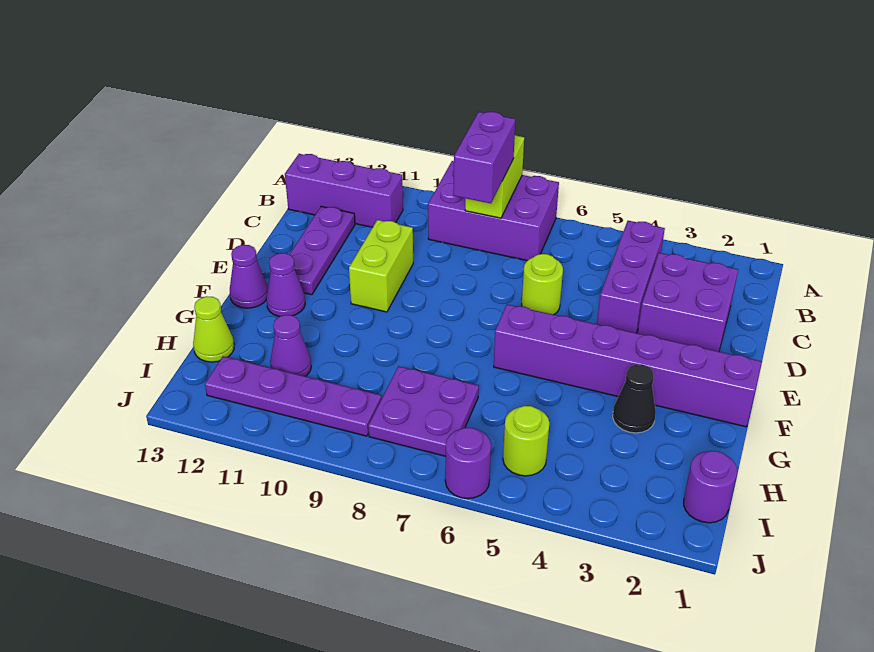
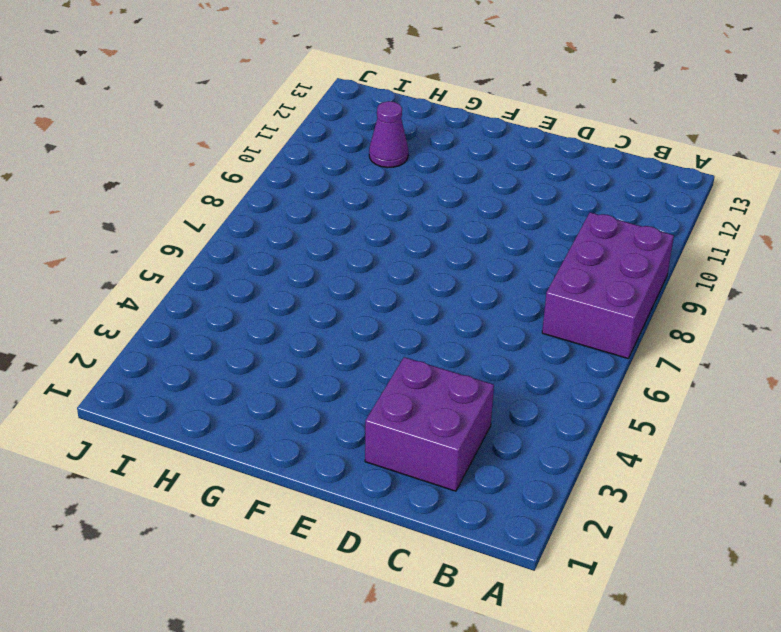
none -> purple 1x3 brick [597,221,665,333]
none -> purple 1x3 brick [285,154,403,227]
none -> purple 1x3 plate [289,206,355,295]

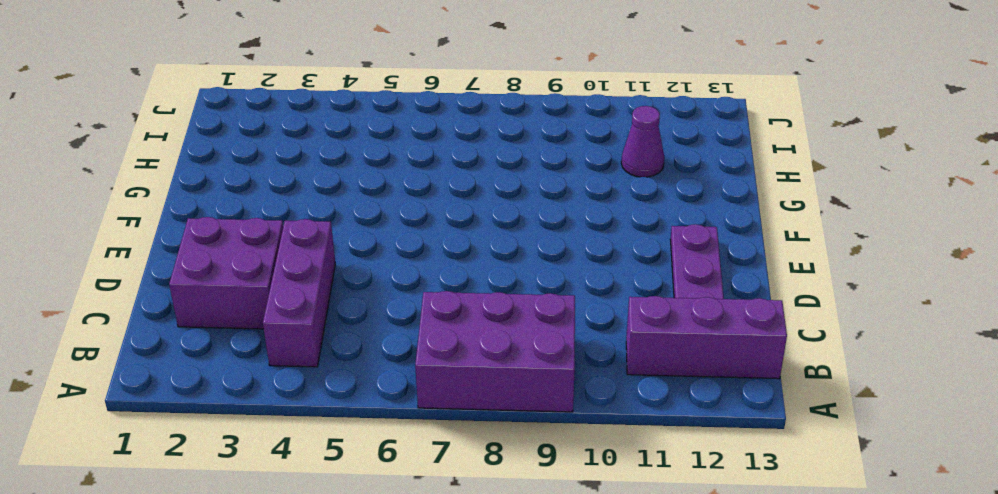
none -> lime 1x1 round brick [522,254,563,315]
none -> lime 1x2 brick [349,220,413,312]
none -> purple 1x6 brick [494,304,762,427]

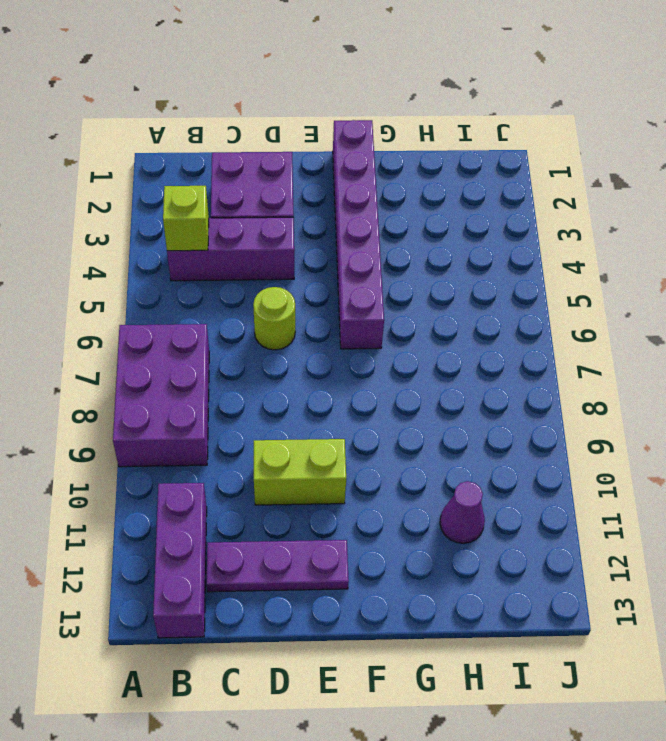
lime 1x1 brick [163,186,209,251] -> none
none -> purple 1x1 cone [266,253,305,317]
none -> purple 1x1 cone [230,245,268,308]
none -> black 1x1 cone [613,364,656,433]

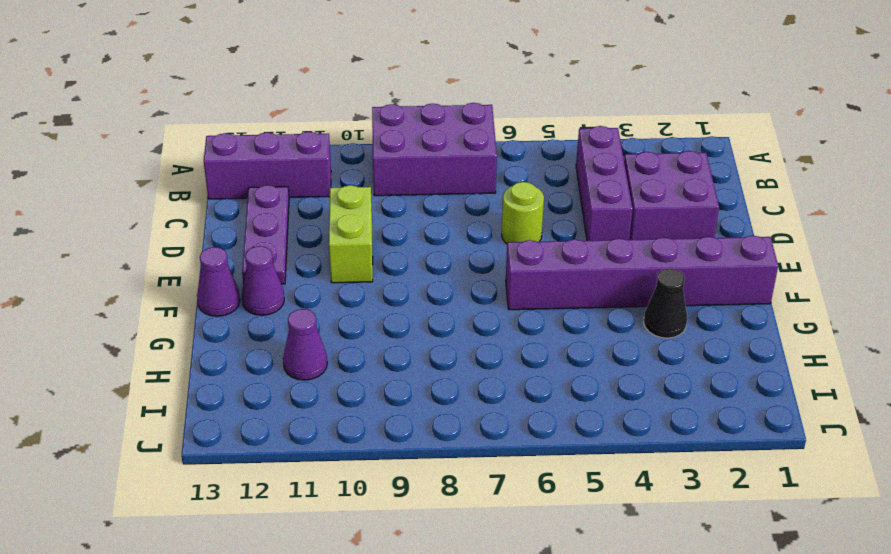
none -> purple 2x2 plate [368,366,479,456]
none -> lime 1x1 cone [193,296,234,362]
none -> purple 1x1 round brick [684,451,737,523]

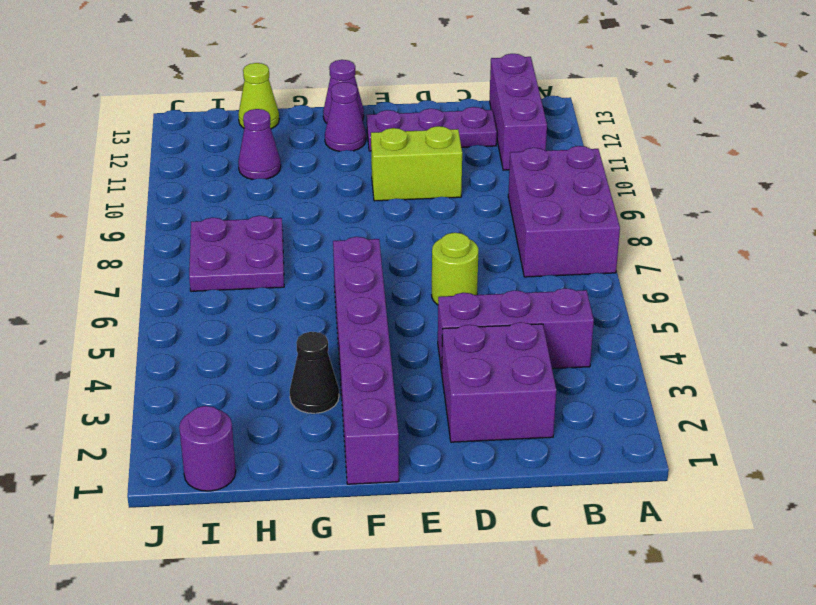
none -> lime 1x1 round brick [503,406,549,476]
none -> purple 1x4 plate [205,356,381,436]
none -> purple 1x1 round brick [445,428,491,499]

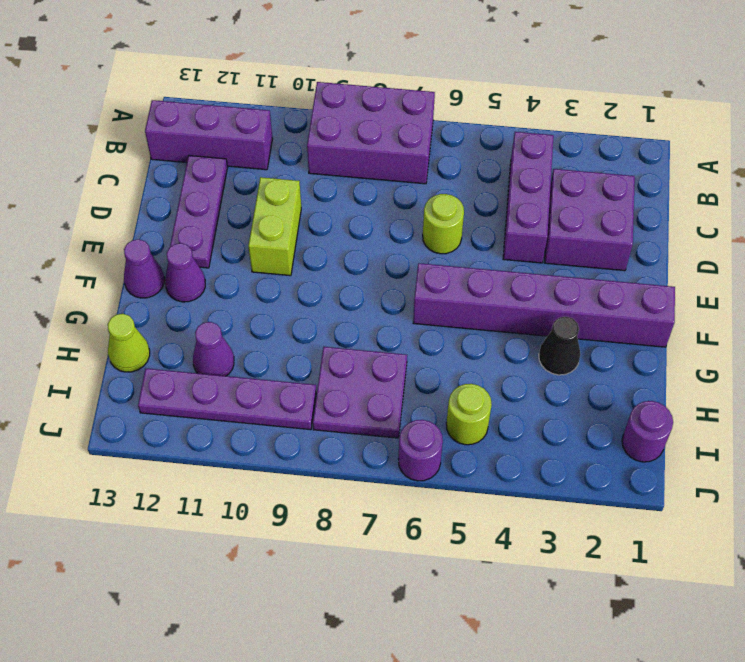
none -> lime 1x2 brick [465,135,524,218]
none -> purple 1x2 brick [453,112,515,204]

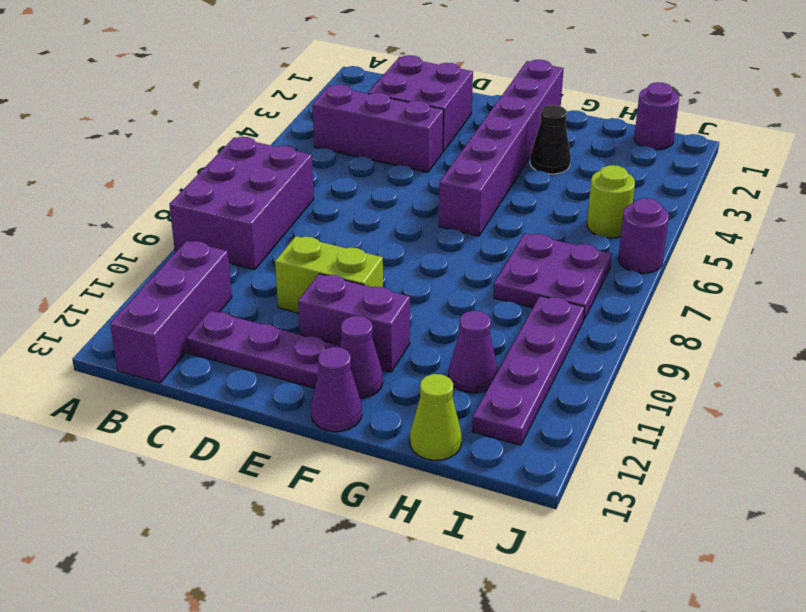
purple 1x2 brick [298,274,410,372] -> purple 1x2 brick moved to [453,112,515,204]
none -> lime 1x1 round brick [522,254,563,315]
none -> lime 1x2 brick [465,135,524,218]

